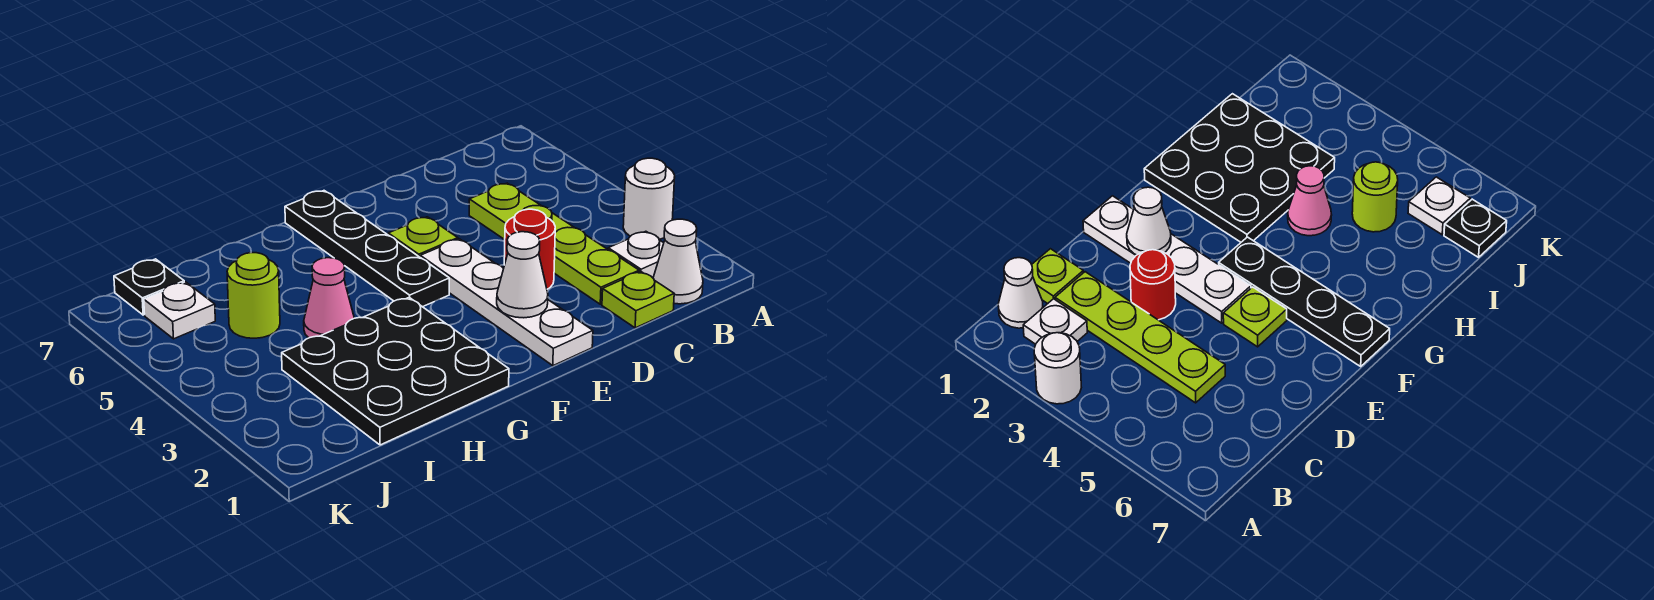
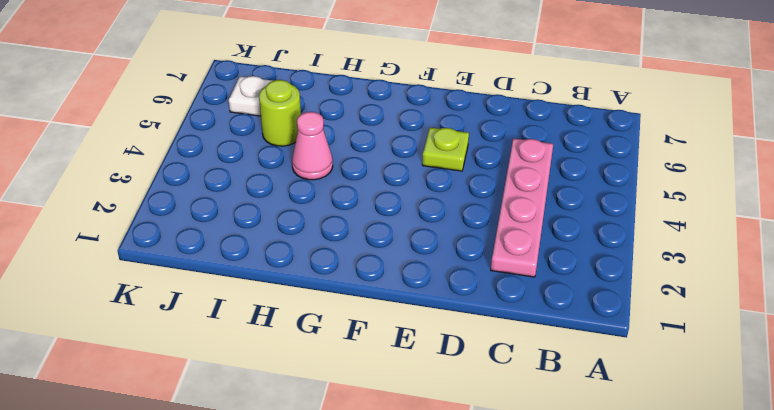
pink 1x4 plate [491,138,553,277] -> lime 1x4 plate [469,183,639,304]
none -> white 1x1 round brick [623,158,675,239]
none -> white 1x1 cone [653,219,703,304]
none -> white 1x1 plate [608,231,664,278]

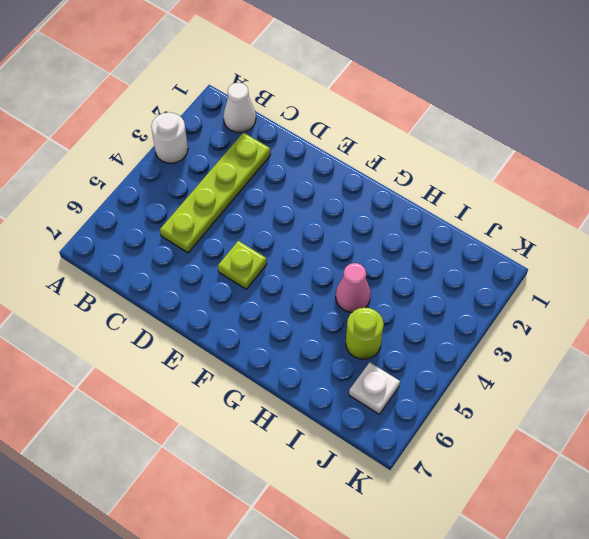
none -> white 1x1 plate [608,231,664,278]
none -> lime 1x1 plate [602,272,674,328]
none -> red 1x1 round brick [504,209,555,289]

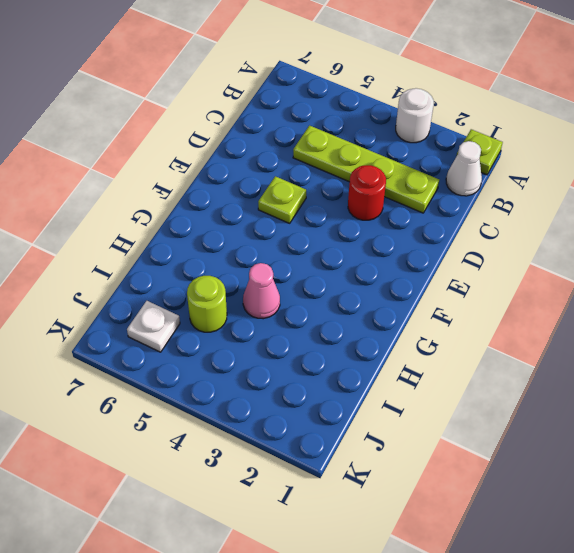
lime 1x1 plate [457,129,503,175] -> lime 1x1 plate moved to [602,272,674,328]
none -> white 1x1 plate [608,231,664,278]
none -> white 1x4 plate [420,239,593,366]
none -> black 1x4 plate [285,191,449,307]

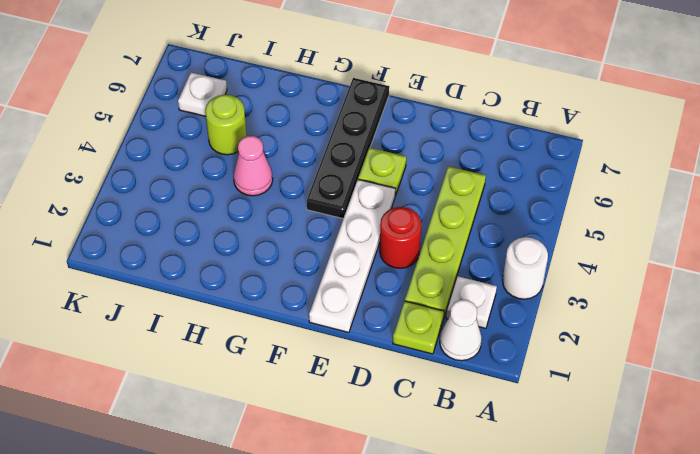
none -> black 3x3 plate [282,297,509,445]
none -> black 1x1 plate [114,259,184,315]
none -> white 1x1 cone [497,232,548,318]

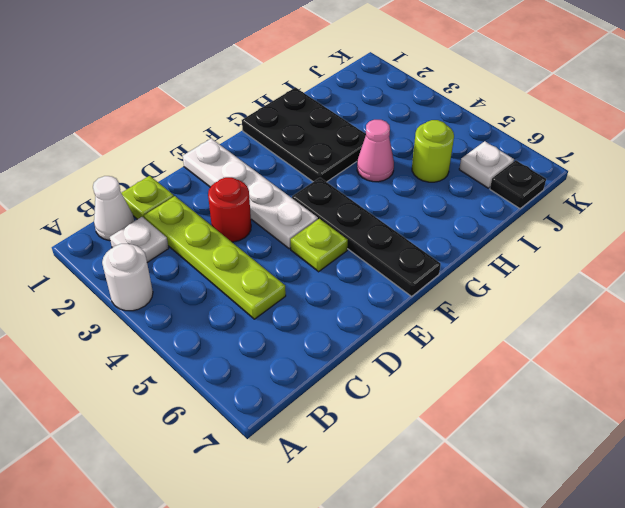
black 2x3 plate [242,88,366,182] -> black 3x3 plate [282,297,509,445]
none -> white 1x1 cone [497,232,548,318]

